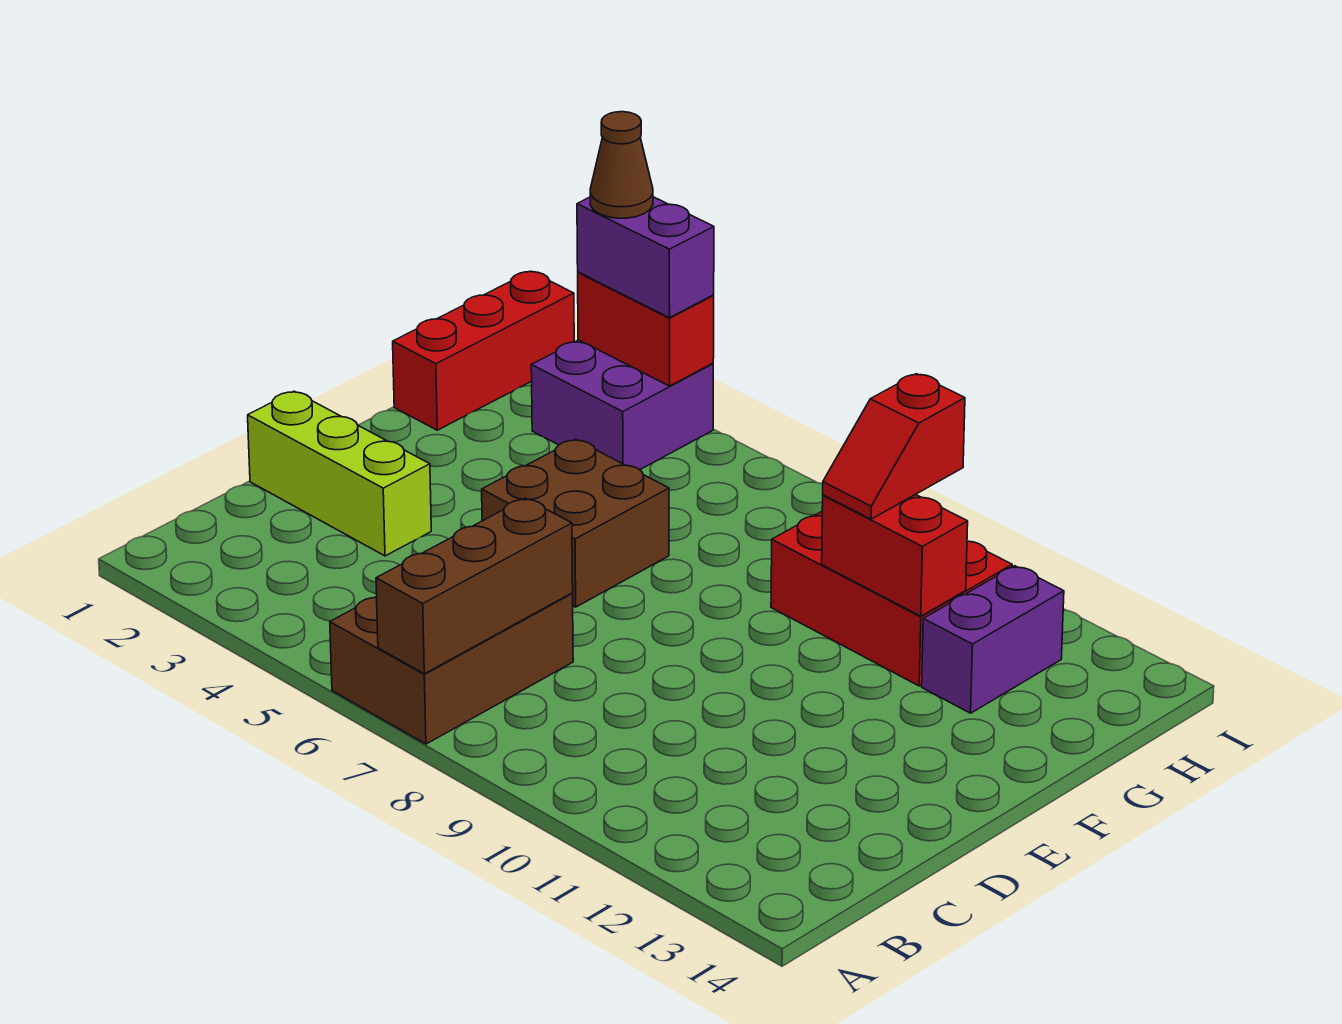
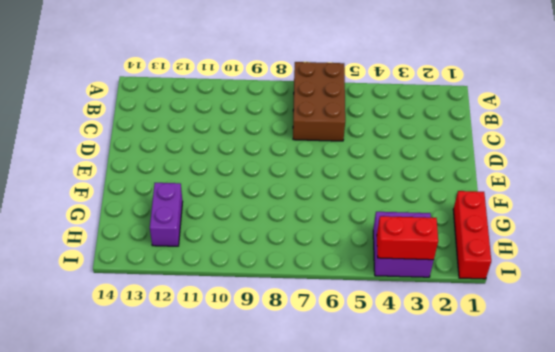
none -> lime 1x3 brick [248,391,431,556]
none -> brown 2x2 brick [482,439,669,607]
none -> red 2x3 brick [771,512,1012,686]

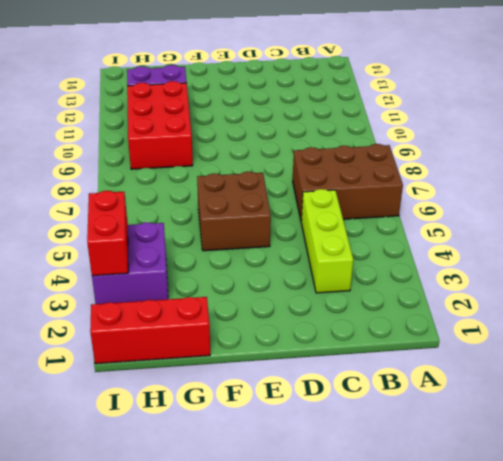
lime 1x3 brick [301,189,353,293] -> lime 1x3 brick moved to [248,391,431,556]
none -> brown 1x3 brick [376,498,573,674]
none -> red 1x2 brick [822,494,968,616]
none -> red 1x2 slope [823,374,965,519]

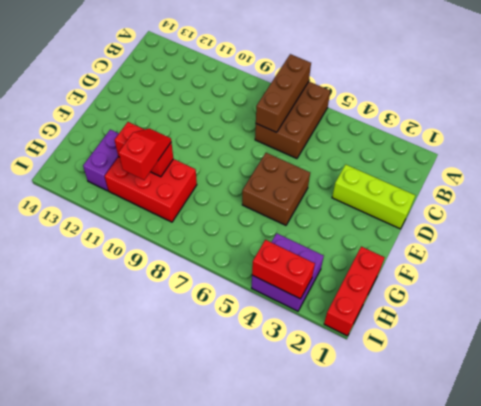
none -> purple 1x2 brick [577,197,714,318]
none -> brown 1x1 cone [590,112,653,218]

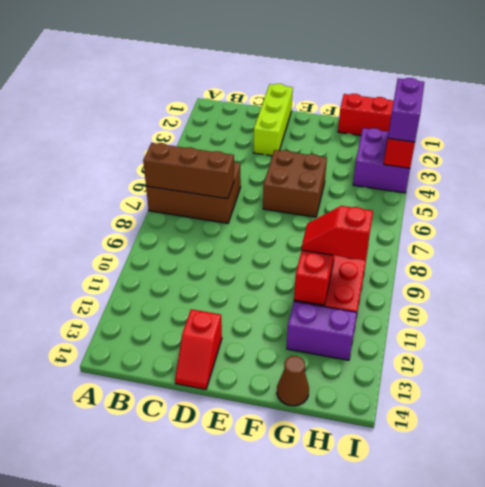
red 1x2 slope [175,309,222,389] -> none
brown 1x1 cone [277,356,309,406] -> brown 1x1 cone moved to [590,112,653,218]

